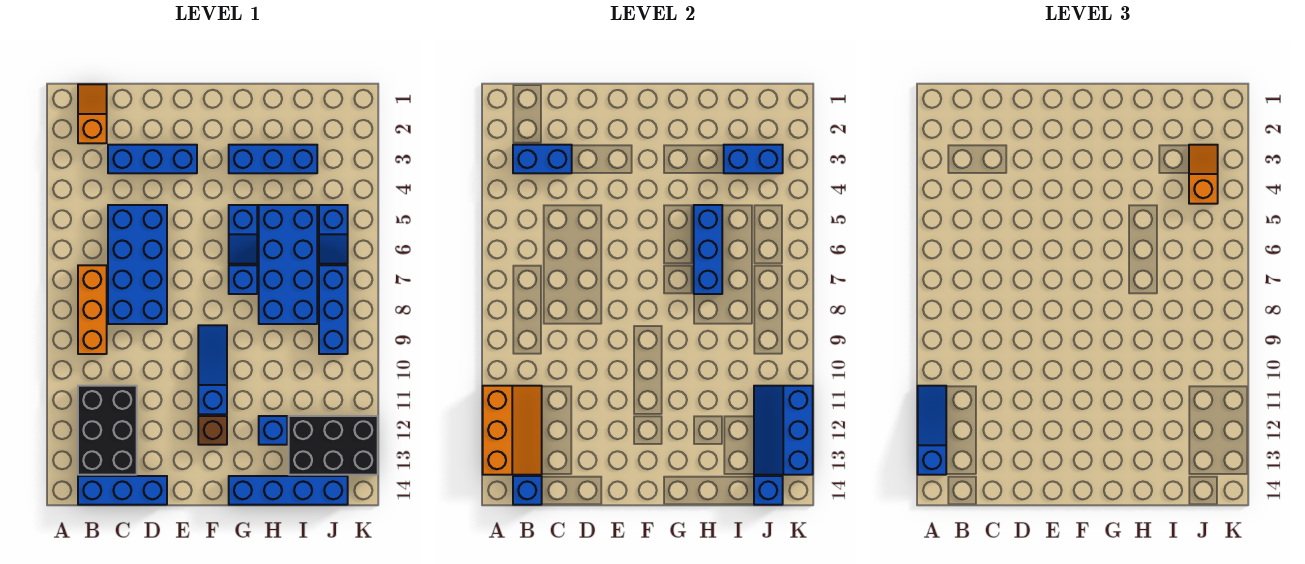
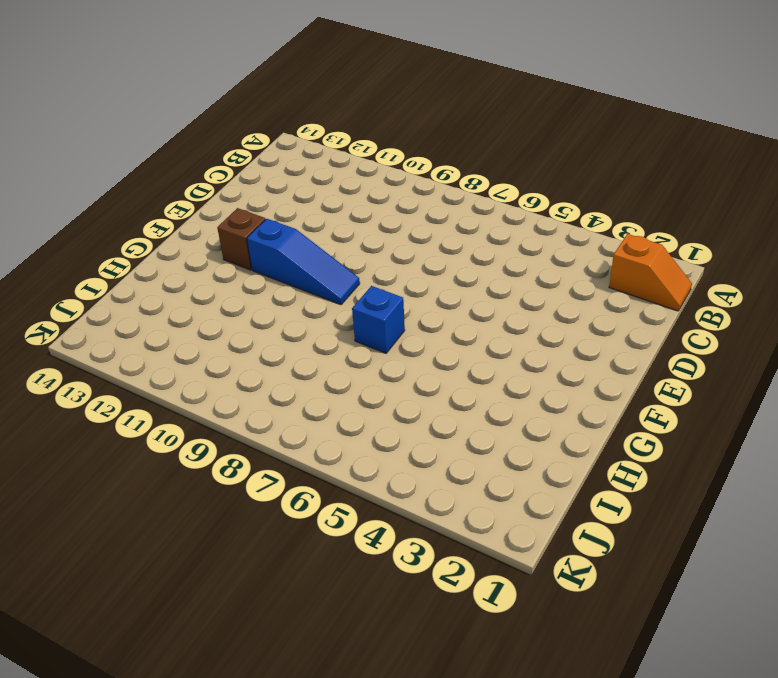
none -> orange 1x3 brick [78,265,107,354]
none -> black 2x3 brick [78,386,137,475]
none -> blue 1x3 brick [78,476,167,505]

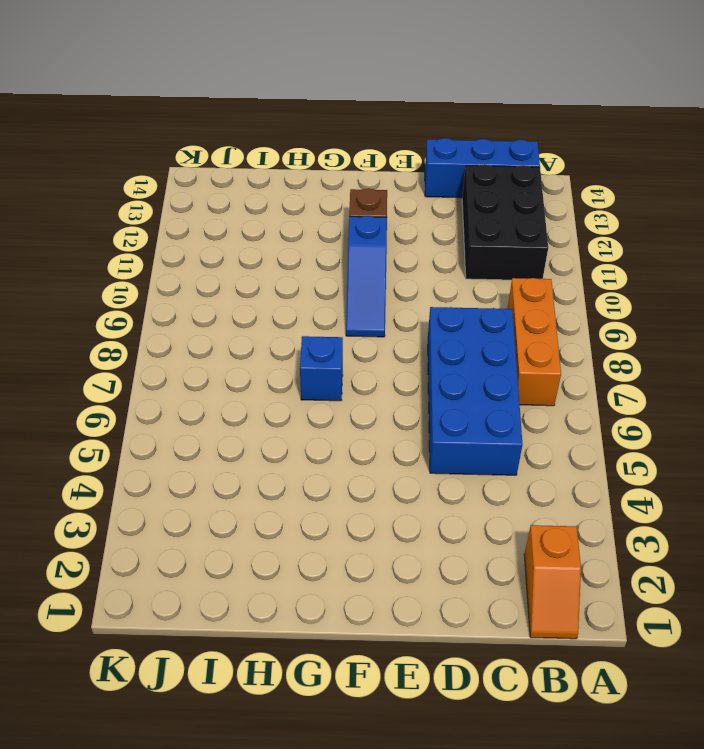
none -> blue 1x3 brick [108,145,197,173]
none -> blue 1x3 brick [229,145,317,173]
none -> blue 1x2 slope [229,205,257,264]

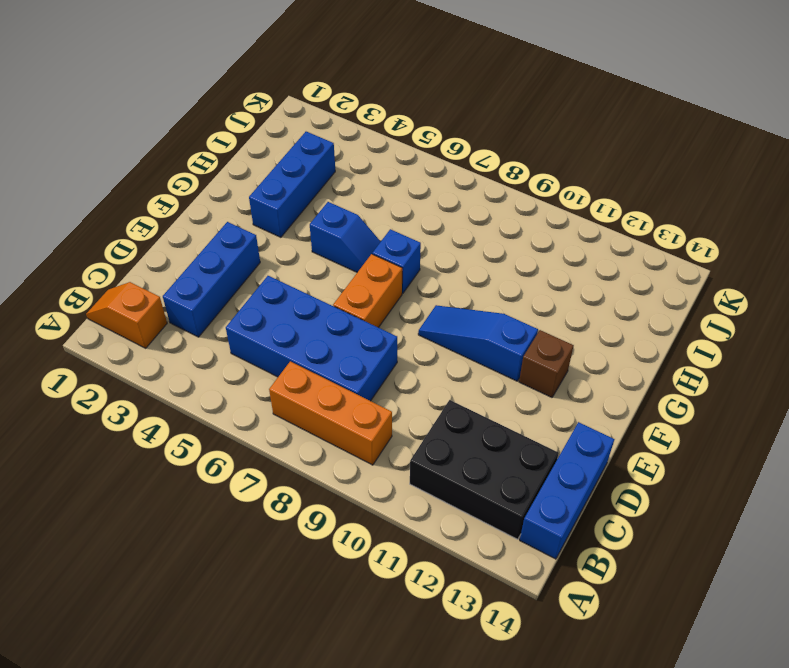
orange 1x2 brick [333,254,402,327] -> none
none -> blue 1x4 brick [229,476,348,505]
none -> blue 2x4 brick [259,205,317,324]
none -> blue 1x1 brick [259,416,287,445]

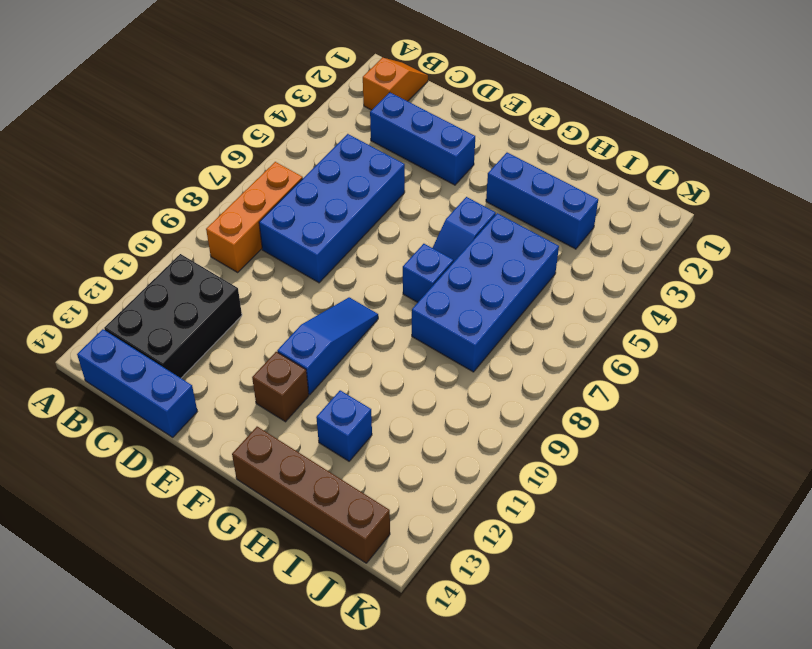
brown 1x4 brick [232,427,390,563] -> blue 1x4 brick [229,476,348,505]
none -> black 2x3 brick [289,416,378,475]
none -> blue 1x2 slope [319,205,348,264]
none -> blue 1x3 brick [319,265,348,354]

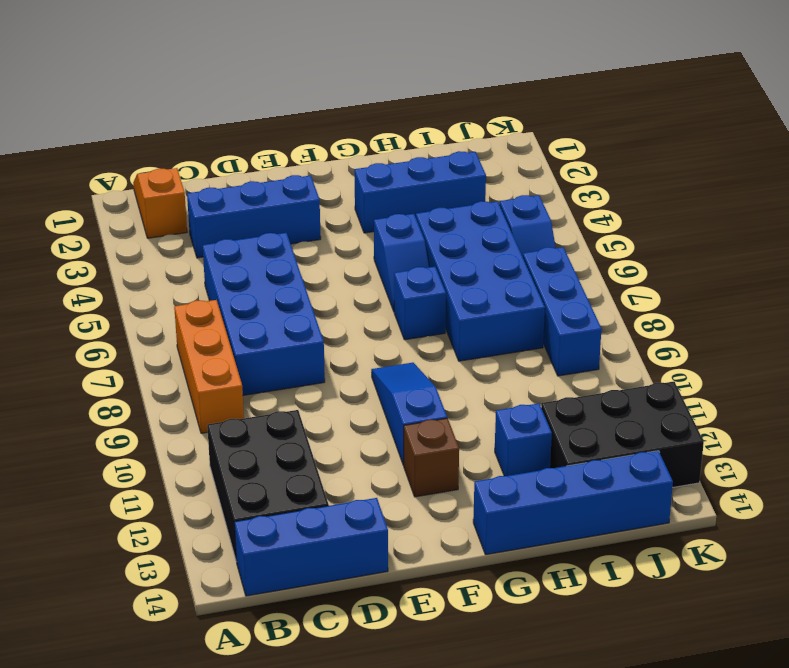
none -> orange 2x3 slope [483,386,542,475]
none -> blue 1x2 brick [513,145,572,173]
none -> blue 1x1 brick [513,476,542,505]

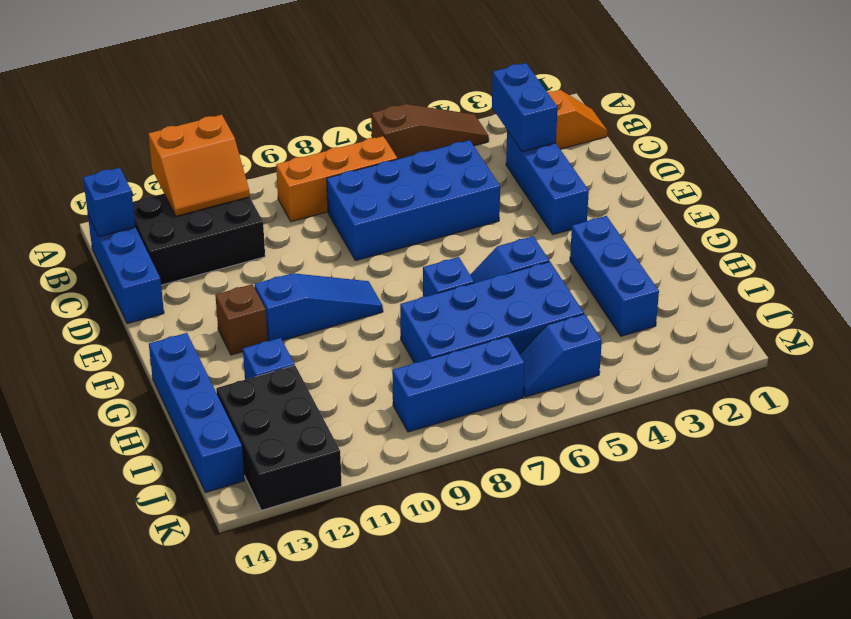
brown 1x3 slope [371,104,489,159] -> none
orange 2x2 slope [148,115,250,216] -> orange 2x3 slope [483,386,542,475]
none -> blue 1x3 brick [694,205,722,294]
none -> blue 1x2 brick [724,145,783,173]
none -> blue 2x3 slope [754,386,813,475]

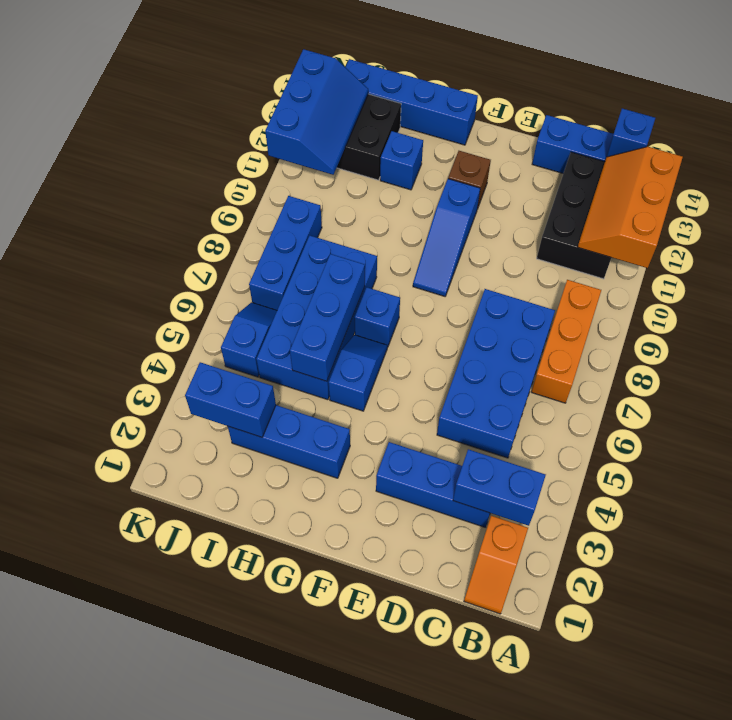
none -> blue 1x1 brick [754,476,783,505]
none -> blue 1x3 slope [918,386,946,475]
none -> orange 1x2 slope [1189,145,1218,204]

